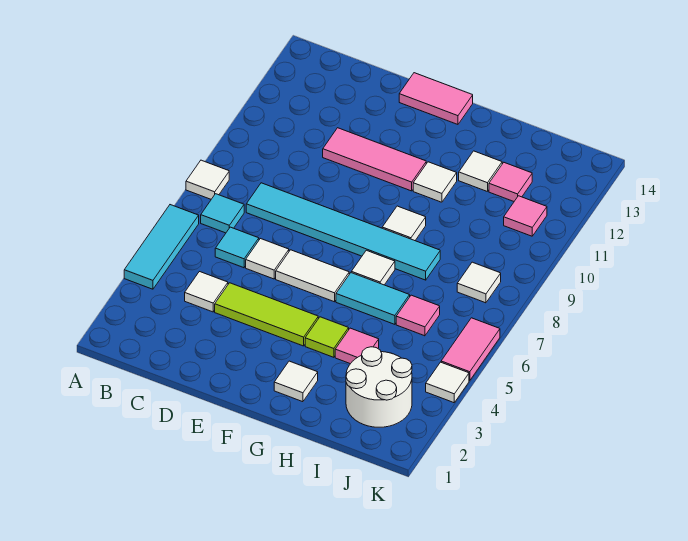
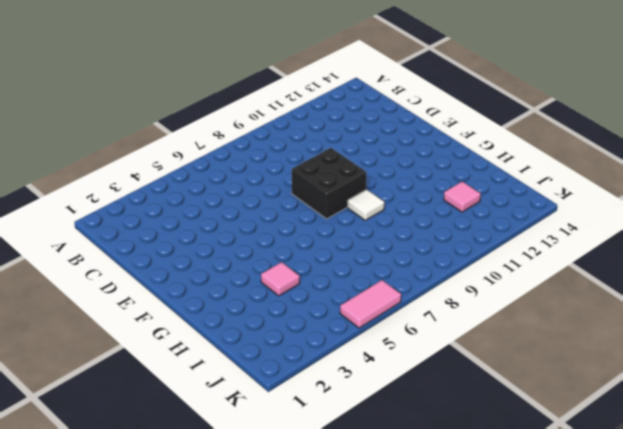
black 2x2 brick [292,148,366,219] -> cyan 1x6 tile [246,183,440,280]
none -> cyan 1x3 tile [124,205,199,289]
none -> white 1x1 tile [186,160,229,199]
none -> cyan 1x1 tile [201,194,244,233]

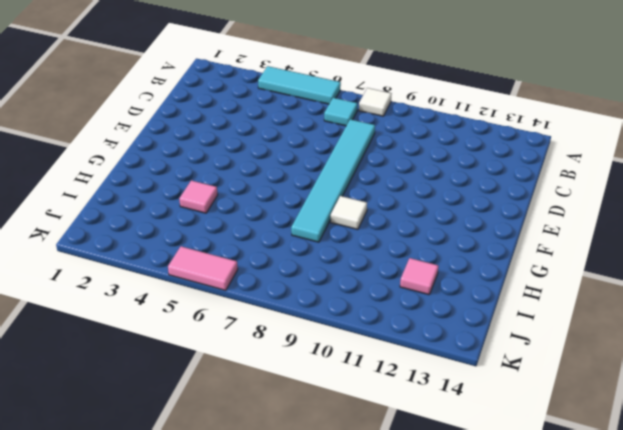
none -> white 1x1 tile [185,272,228,312]
none -> cyan 1x1 tile [215,227,259,268]
none -> lime 1x3 tile [215,283,318,346]

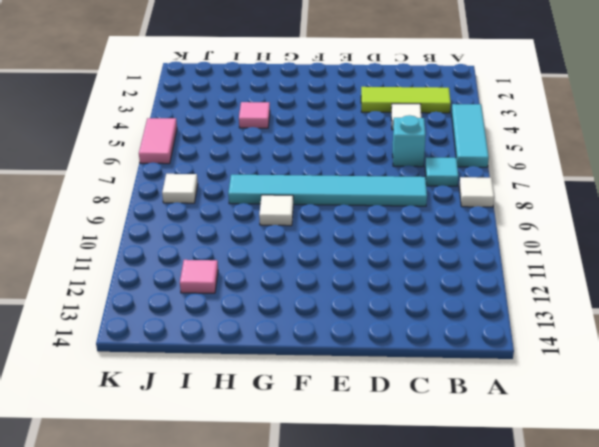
lime 1x3 tile [361,87,451,113] -> lime 1x3 tile moved to [215,283,318,346]
cyan 1x1 brick [393,115,426,167] -> cyan 1x1 tile [215,227,259,268]
none -> white 1x1 tile [246,239,289,279]
none -> pink 1x3 tile [323,128,426,191]
none -> white 1x2 tile [276,250,349,302]

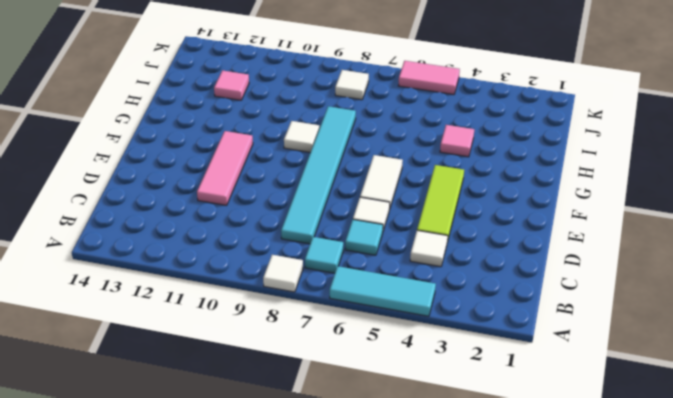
none -> pink 1x2 tile [399,73,473,124]
none -> white 1x1 tile [274,361,318,402]
none -> lime 1x1 tile [305,317,349,357]

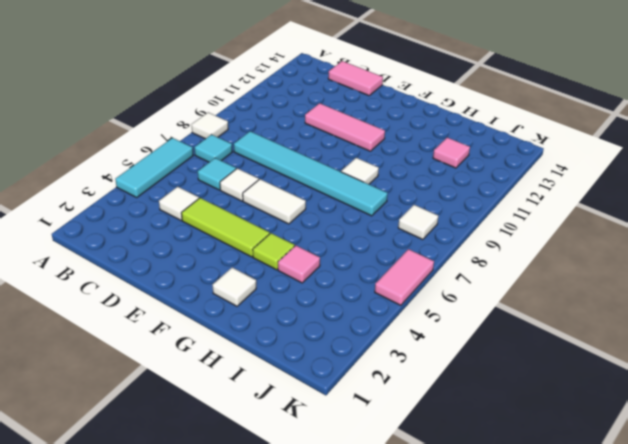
pink 1x2 tile [328,61,383,96] -> pink 1x2 tile moved to [399,73,473,124]
none -> cyan 1x2 tile [336,273,410,324]
none -> white 1x1 tile [351,250,395,285]
none -> white 1x1 tile [413,162,457,202]

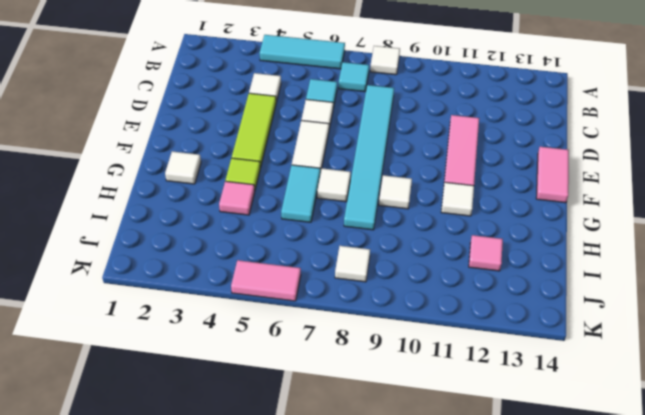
none -> white 1x1 tile [459,151,502,192]
none -> white 2x2 round brick [346,347,412,427]
none -> pink 1x1 tile [396,295,440,336]

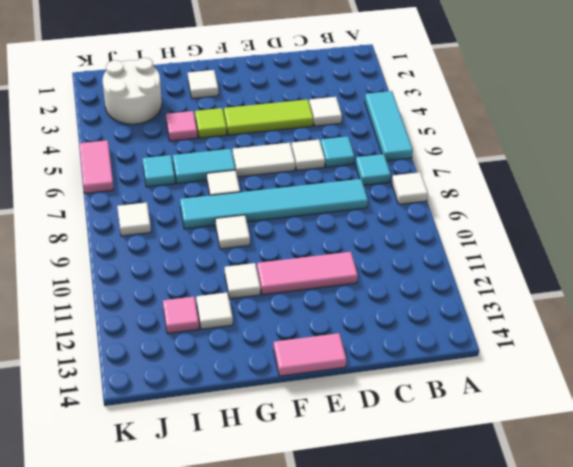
cyan 1x1 tile [142,155,175,187] -> pink 1x1 tile [396,295,440,336]
none -> pink 1x1 tile [504,196,547,236]
none -> white 1x1 tile [426,362,469,403]

